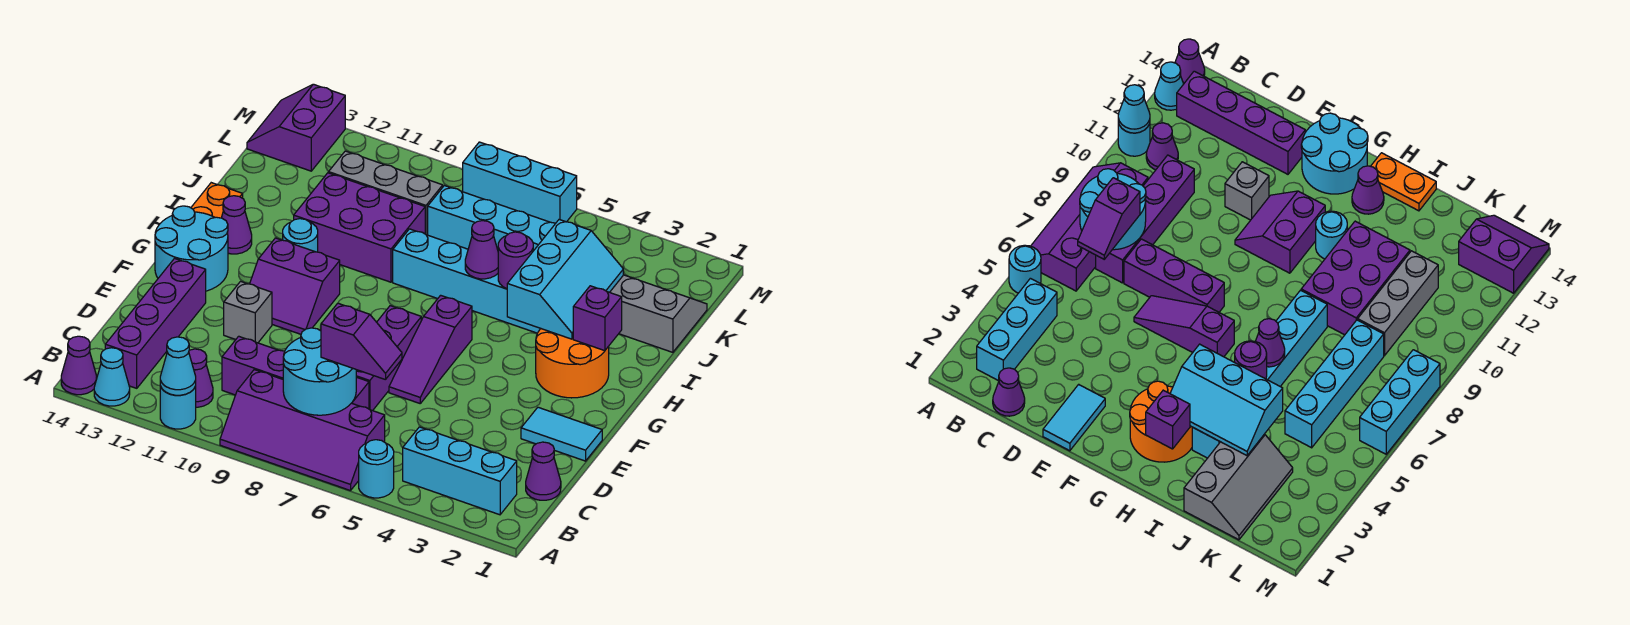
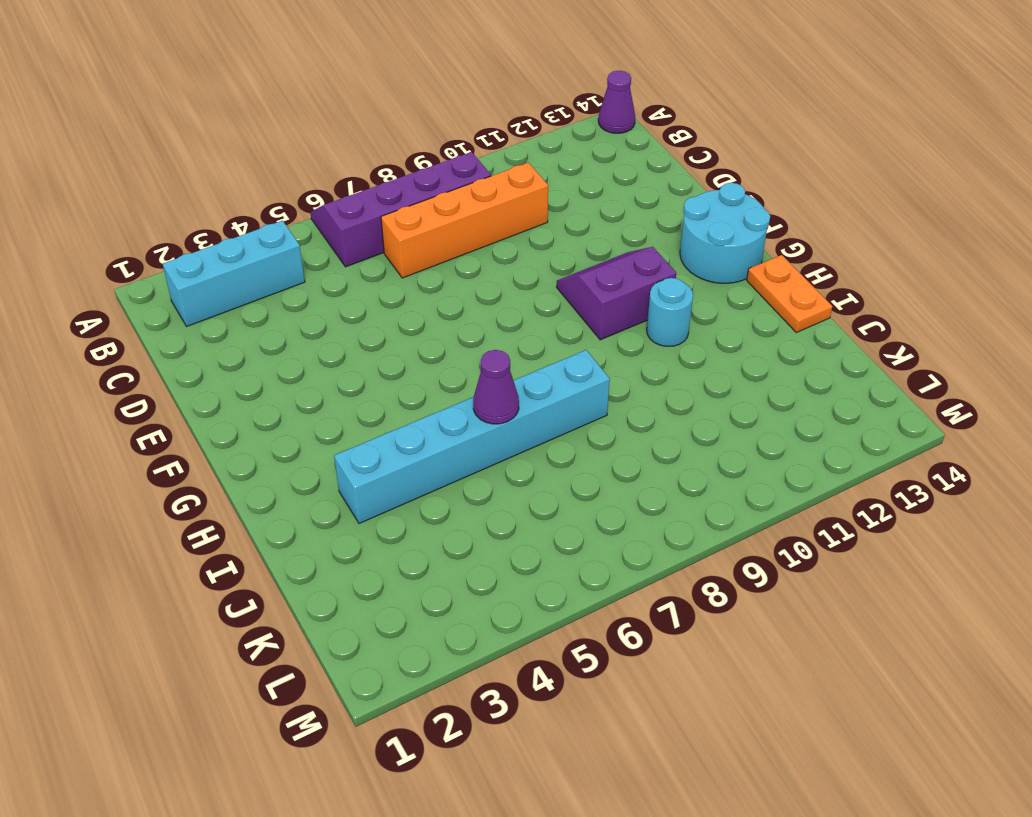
orange 1x4 brick [381,163,548,278] -> purple 1x4 brick [222,336,369,409]
none -> cyan 1x1 round brick [359,440,394,498]
none -> cyan 1x1 round brick [160,386,196,429]
none -> cyan 1x1 cone [94,348,130,406]
none -> purple 1x1 cone [189,349,213,407]

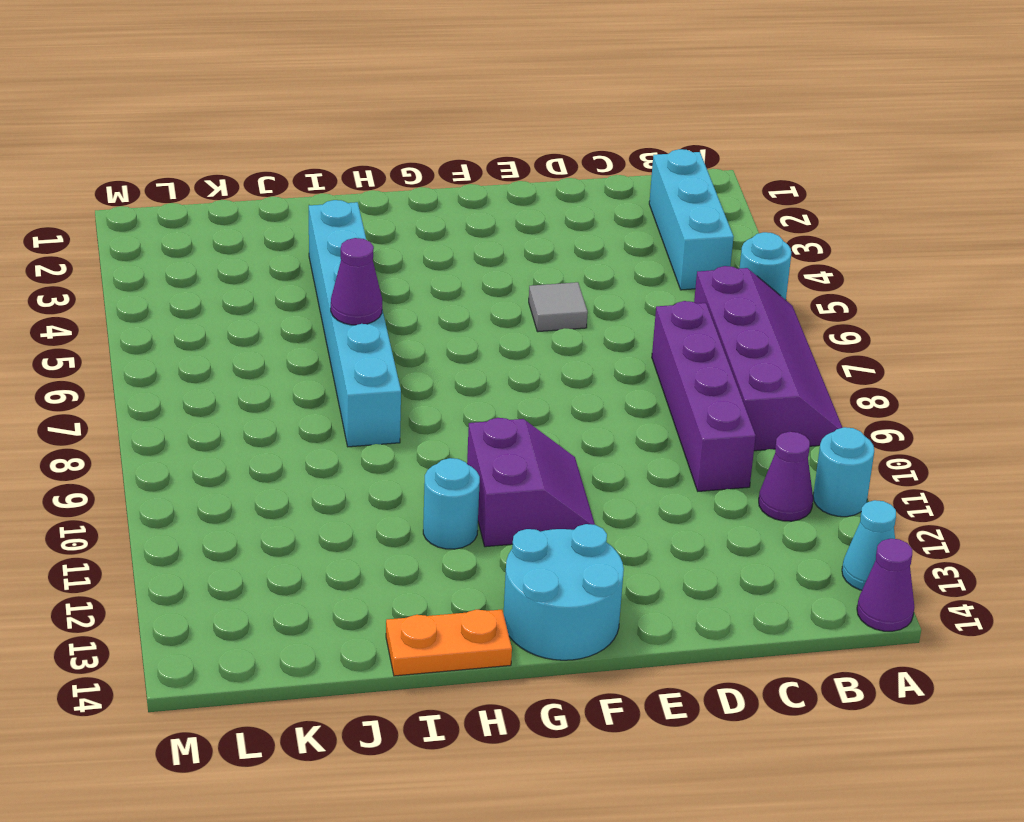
grey 1x1 tile [529,282,588,332] -> none
none -> purple 1x4 brick [105,259,206,388]
none -> purple 1x1 cone [526,442,561,500]
none -> purple 1x3 brick [356,306,421,411]
none -> cyan 1x2 tile [521,407,602,461]

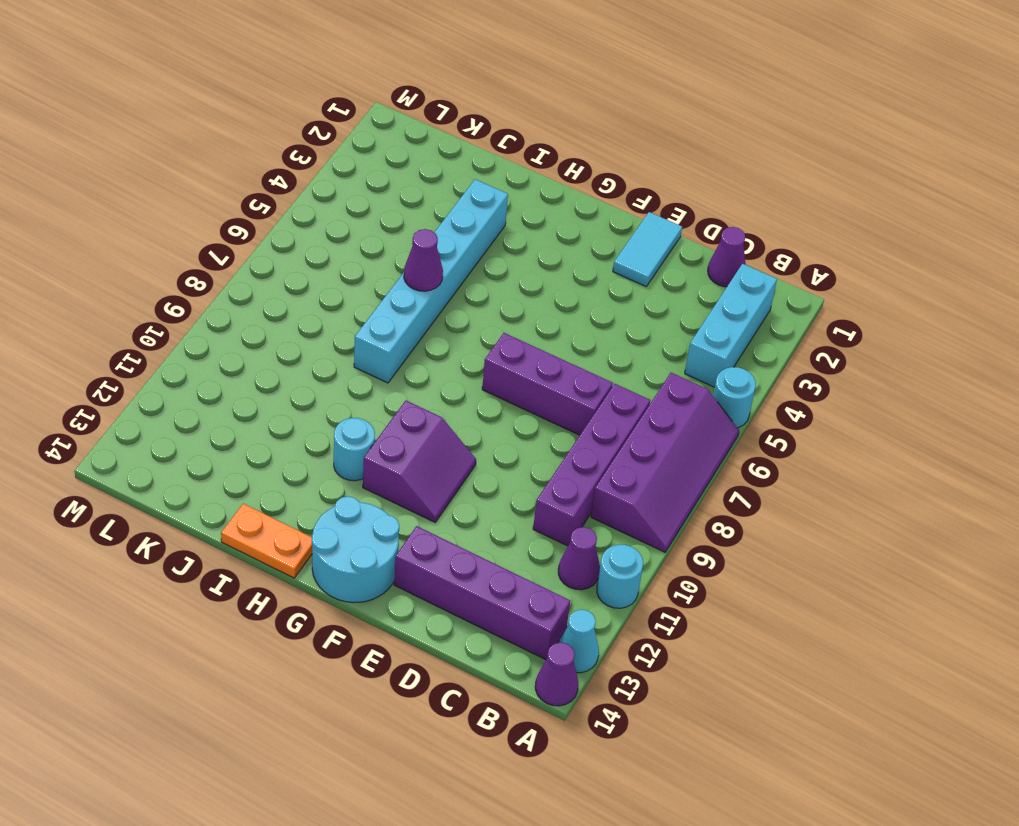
none -> purple 1x3 slope [389,295,472,403]
none -> grey 1x1 brick [224,281,272,343]
none -> orange 2x2 round brick [536,329,609,398]
none -> purple 1x1 cone [222,196,252,254]

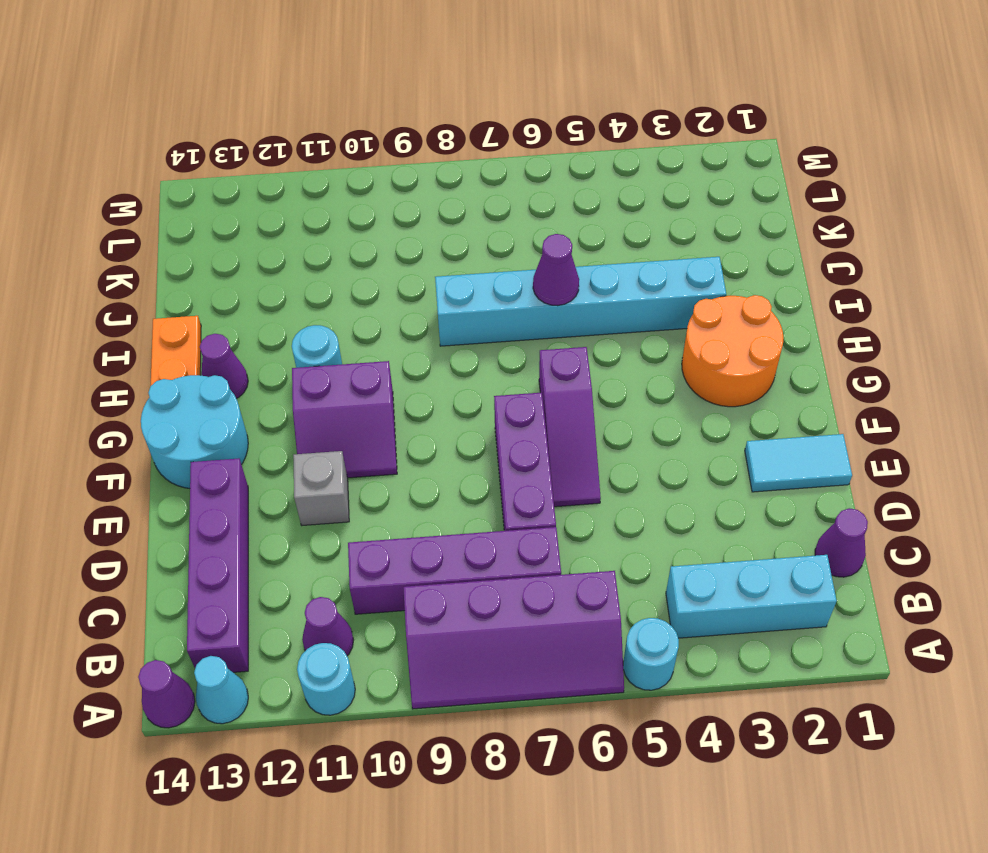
none -> purple 2x3 brick [294,173,425,282]
none -> grey 2x3 slope [610,275,707,352]
none -> cyan 1x4 brick [428,186,556,251]
none -> grey 1x3 brick [329,151,443,235]

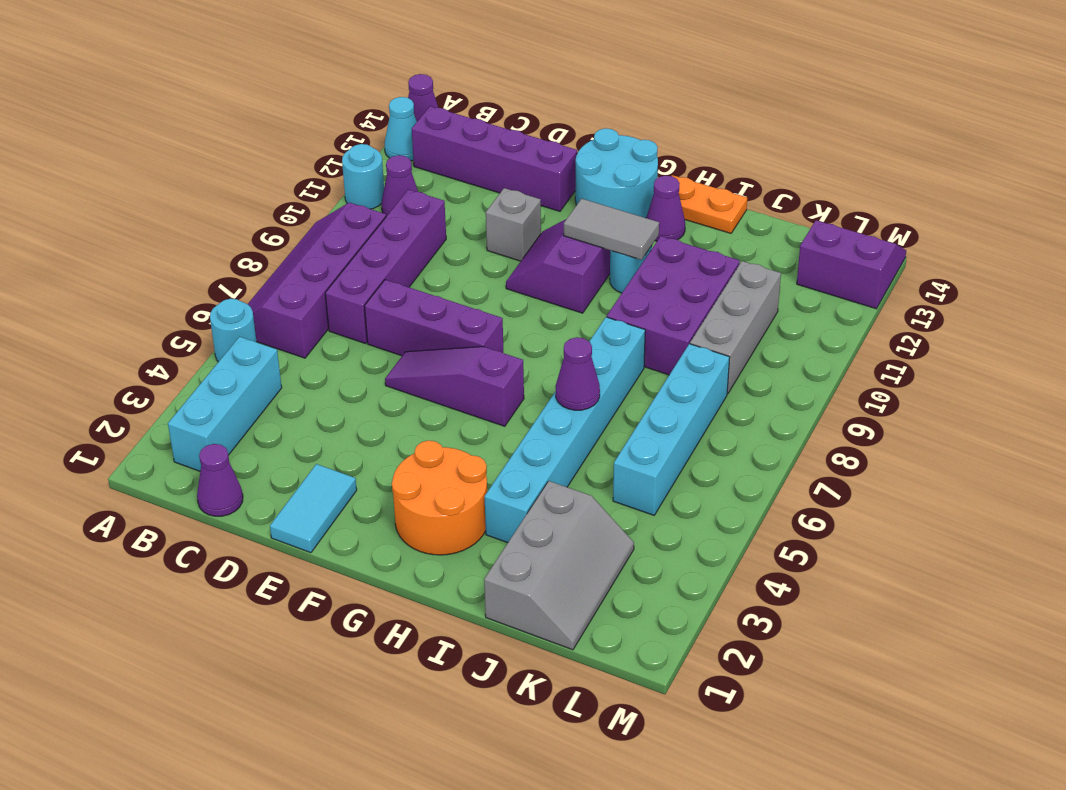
grey 1x2 tile [564,199,659,260] -> none
none -> cyan 1x3 brick [463,142,577,223]
none -> cyan 1x1 cone [160,337,196,395]
none -> cyan 2x2 round brick [283,328,356,415]
none -> purple 1x1 brick [573,286,622,351]

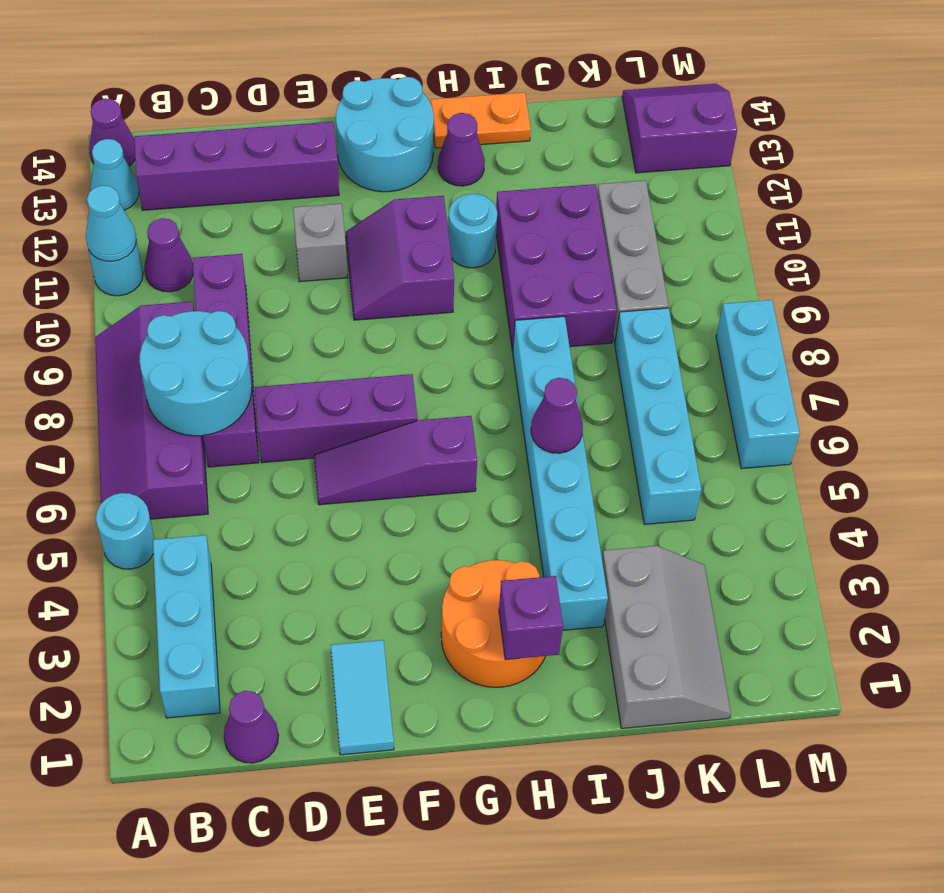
none -> cyan 2x3 slope [507,219,623,339]
none -> purple 1x1 round brick [498,232,533,289]
none -> purple 1x2 slope [321,303,402,380]

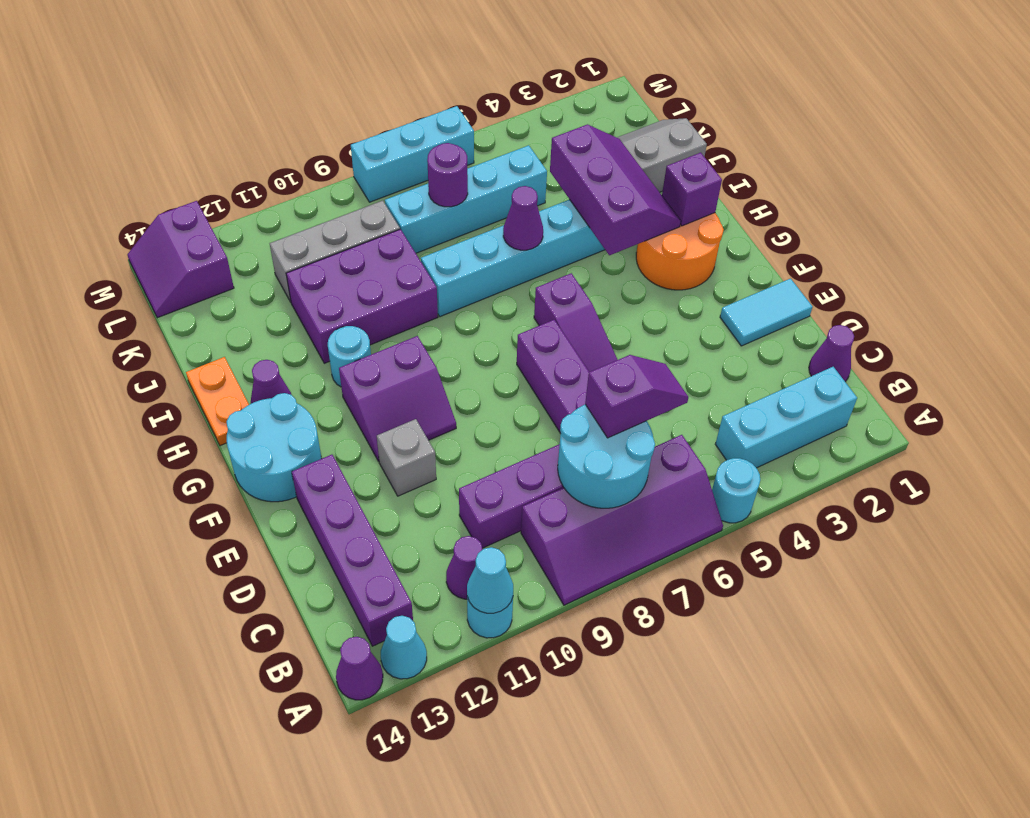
purple 2x3 slope [550,124,681,255] -> cyan 2x3 slope [507,219,623,339]
purple 1x1 round brick [427,143,468,207] -> purple 1x1 round brick moved to [498,232,533,289]

